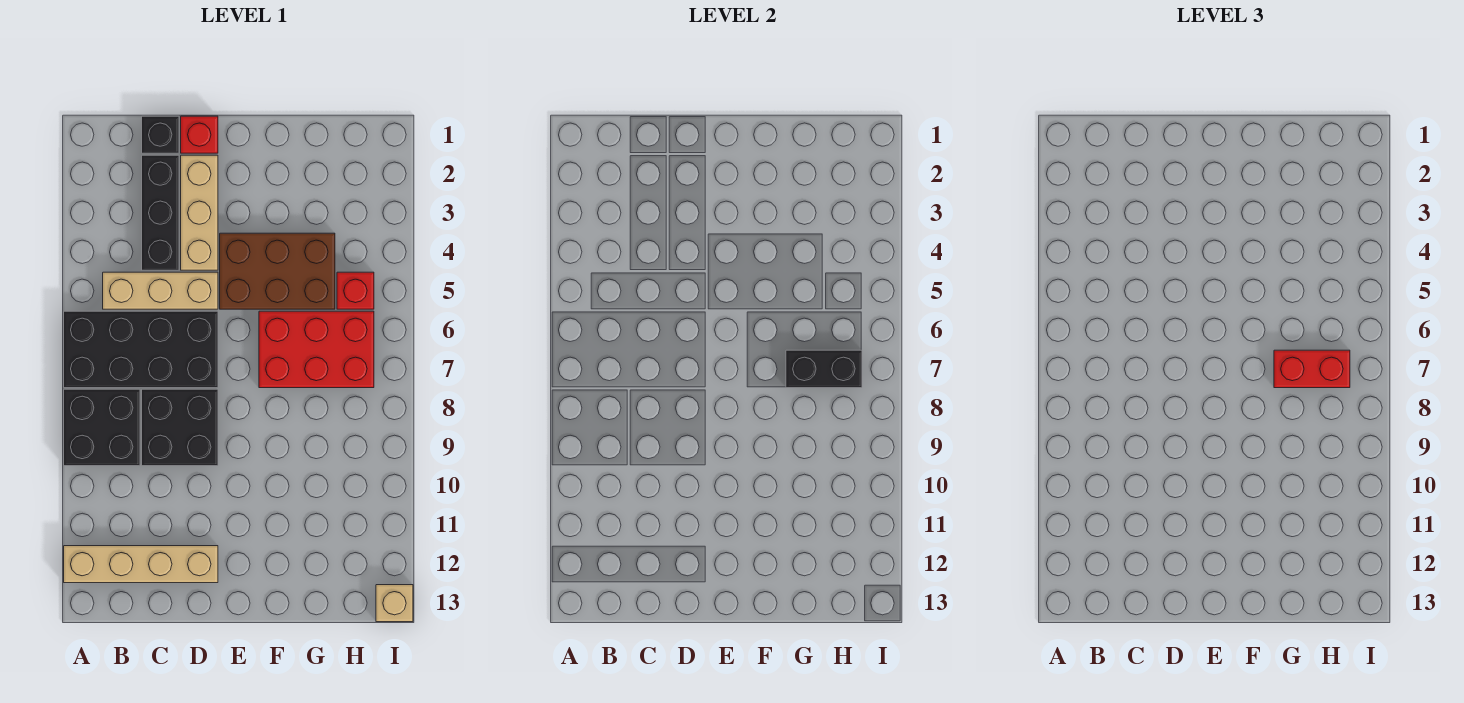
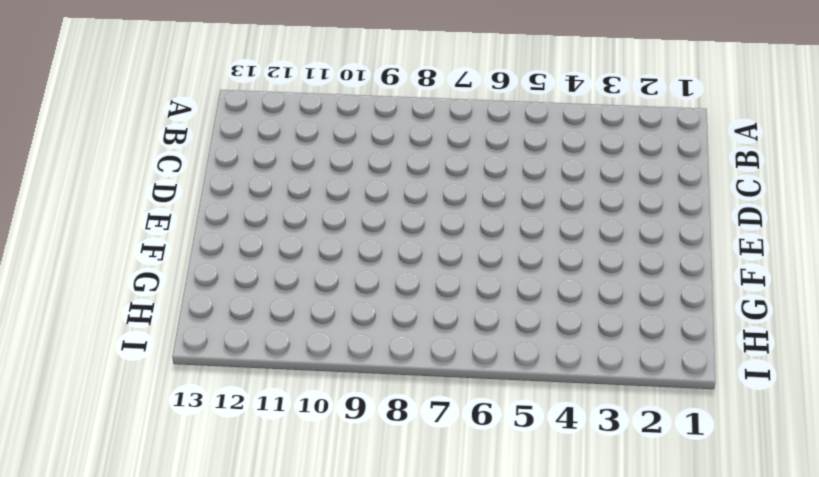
none -> black 2x4 brick [64,311,218,388]
none -> black 2x2 brick [64,389,140,466]
none -> tan 1x4 brick [64,546,218,583]

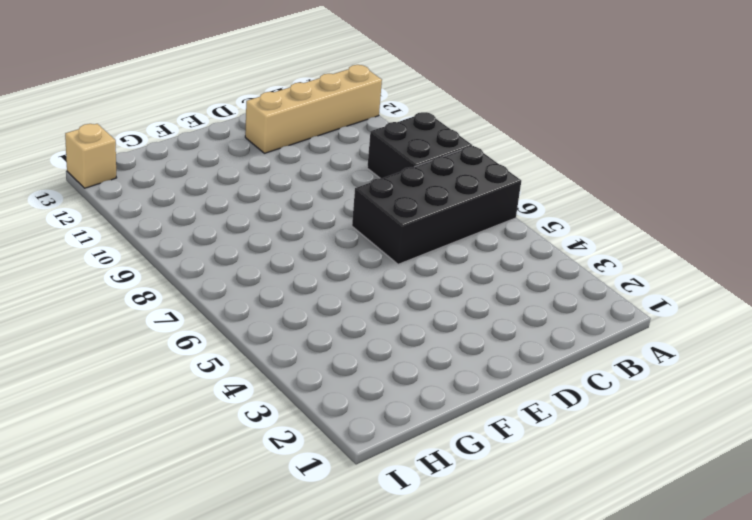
none -> tan 1x3 brick [103,272,218,309]
none -> black 1x1 brick [142,116,179,153]
none -> black 1x3 brick [142,155,179,270]

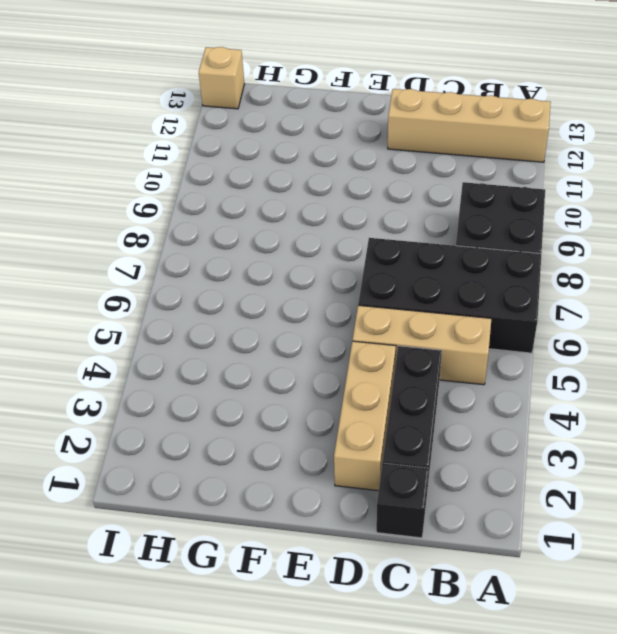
none -> black 2x2 brick [142,389,218,466]
none -> red 1x1 brick [181,116,218,153]
none -> brown 2x3 brick [220,233,335,309]

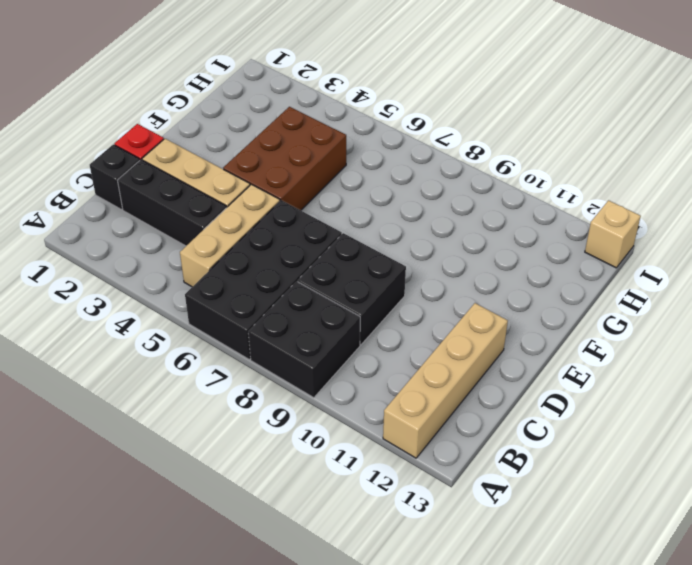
none -> red 2x3 brick [259,311,374,388]
none -> red 1x1 brick [337,272,374,309]
none -> black 1x2 brick [786,350,862,388]

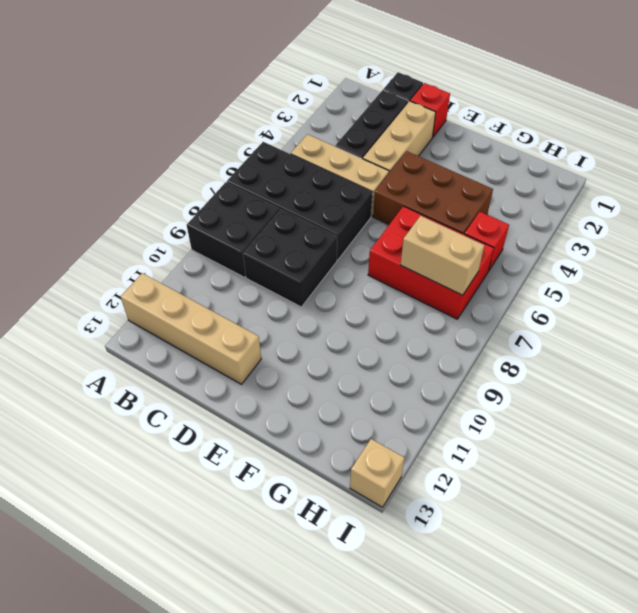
tan 1x2 brick [401,216,484,295] -> black 1x2 brick [786,350,862,388]
none -> red 1x2 brick [1274,350,1350,388]

